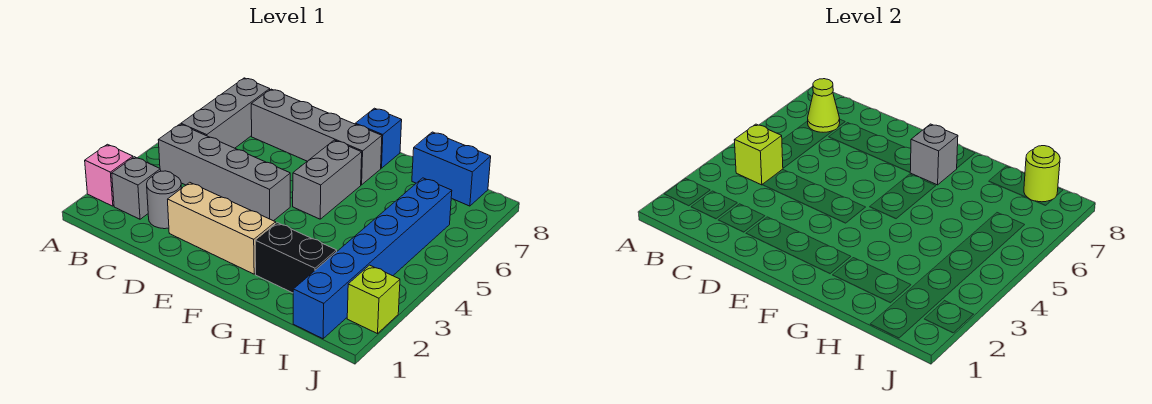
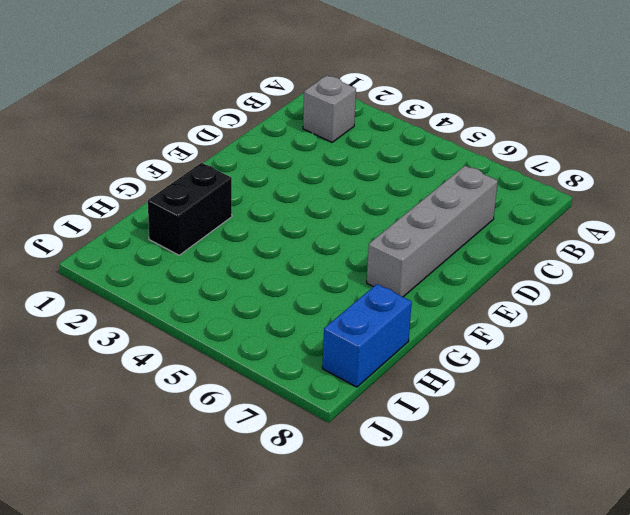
none -> pink 1x1 brick [85,144,133,206]
none -> grey 1x4 brick [158,124,290,221]
none -> grey 1x3 brick [181,78,270,148]

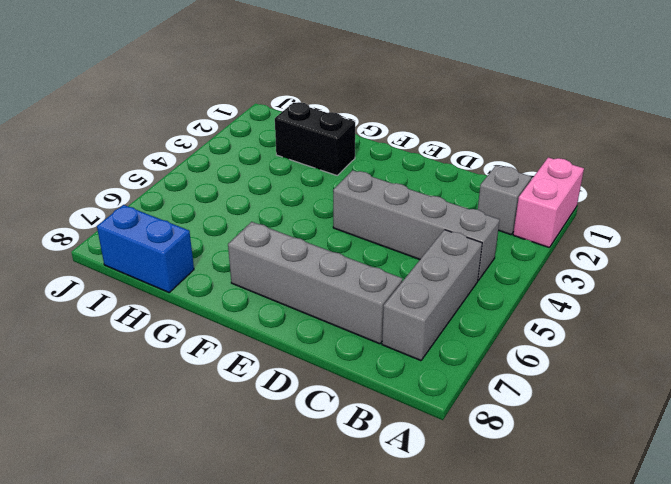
pink 1x2 brick [513,157,584,248] -> pink 1x1 brick [85,144,133,206]
none -> grey 1x1 round brick [147,171,181,229]
none -> tan 1x3 brick [168,182,276,274]
none -> grey 1x2 brick [293,140,362,219]

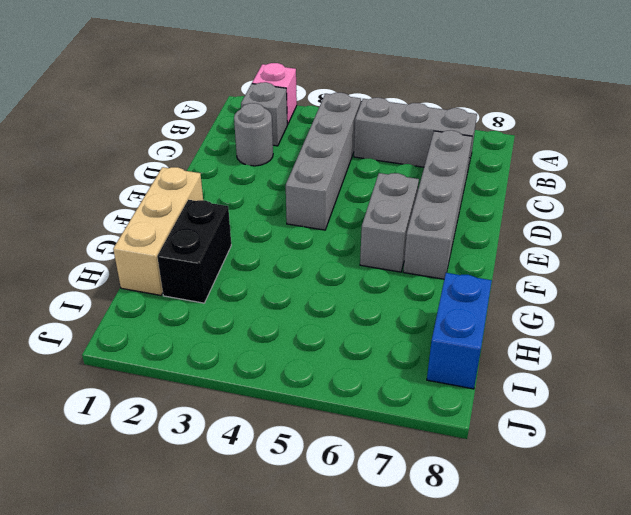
grey 1x2 brick [360,173,419,272] -> grey 1x2 brick turned to [293,140,362,219]
tan 1x3 brick [113,167,203,295] -> tan 1x3 brick moved to [168,182,276,274]
none -> blue 1x1 brick [355,108,402,168]
none -> blue 1x6 brick [293,178,452,339]
none -> lime 1x1 brick [347,265,400,334]

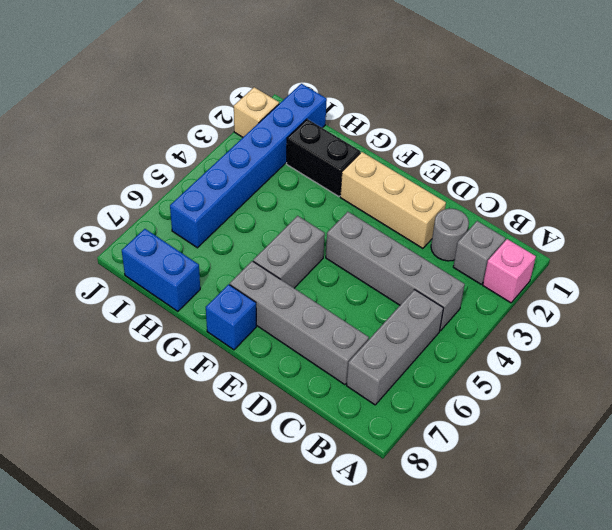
tan 1x1 brick [234,87,279,137] -> lime 1x1 brick [347,265,400,334]
none -> lime 1x1 brick [734,124,783,185]
none -> lime 1x1 cone [808,79,840,132]
none -> grey 1x1 brick [910,124,958,185]

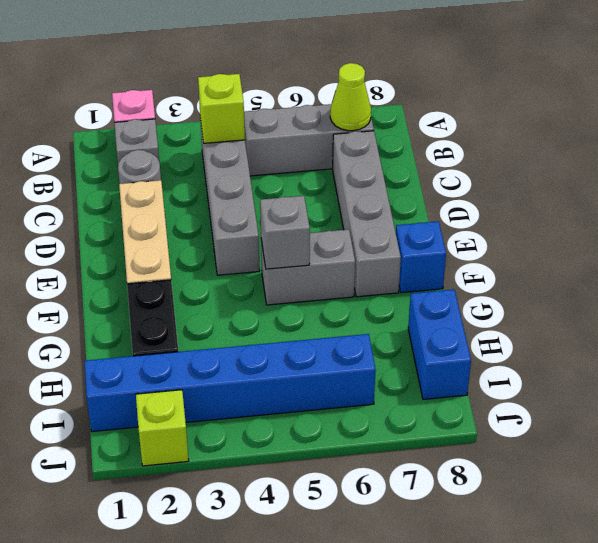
grey 1x1 brick [260,196,310,269] -> grey 1x1 brick moved to [910,124,958,185]
none -> lime 1x1 round brick [1024,146,1060,202]

